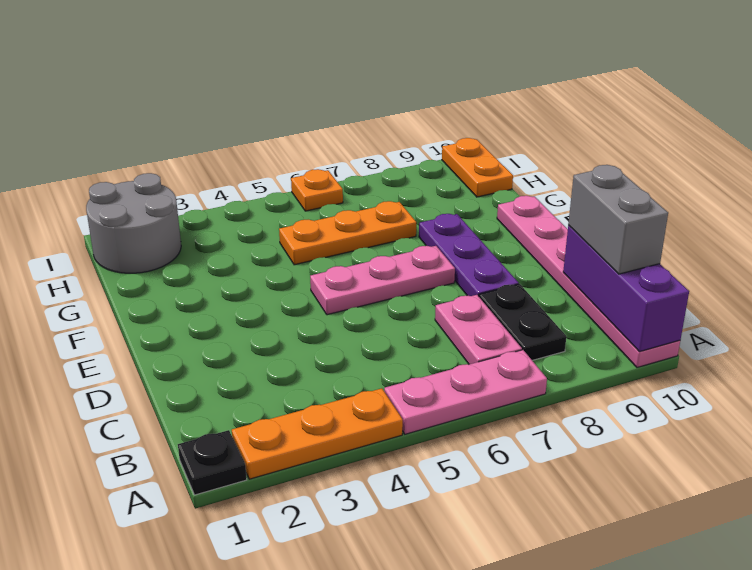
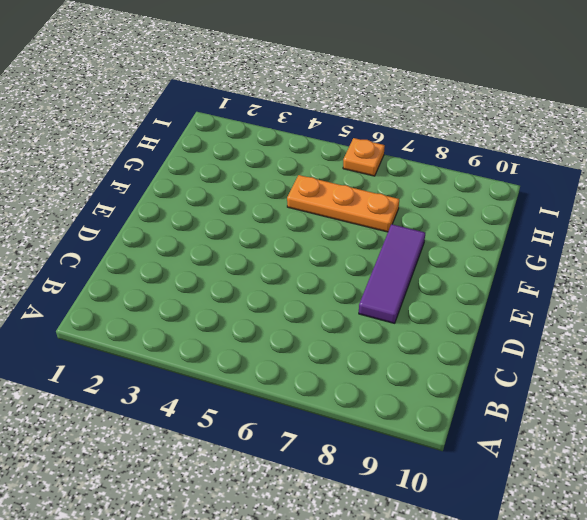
purple 1x3 tile [359,224,425,323] -> purple 1x3 plate [419,214,519,296]
none -> black 1x1 plate [178,430,247,495]
none -> orange 1x3 plate [232,388,403,479]
none -> pink 1x3 plate [384,350,547,434]

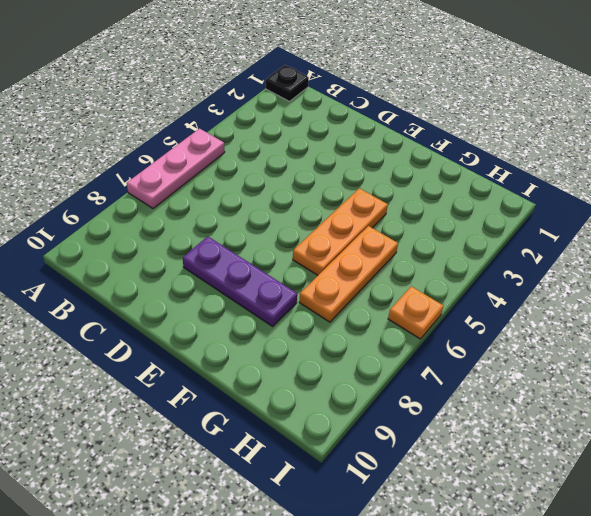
orange 1x3 plate [293,188,388,275] -> orange 1x3 plate moved to [232,388,403,479]
none -> pink 1x6 plate [497,196,680,368]
none -> pink 1x2 plate [435,295,522,364]
none -> black 1x2 plate [479,284,566,360]

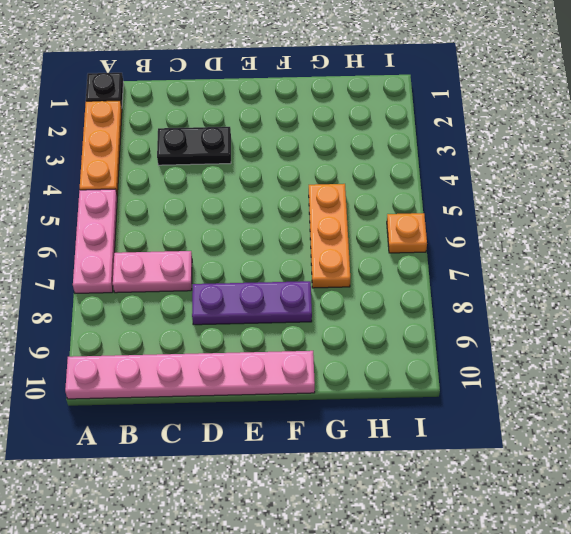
black 1x2 plate [157,127,231,165] -> black 1x2 plate moved to [479,284,566,360]
none -> pink 1x3 plate [310,246,455,315]
none -> grey 2x2 round brick [86,173,181,273]
none -> orange 1x2 plate [442,138,513,197]

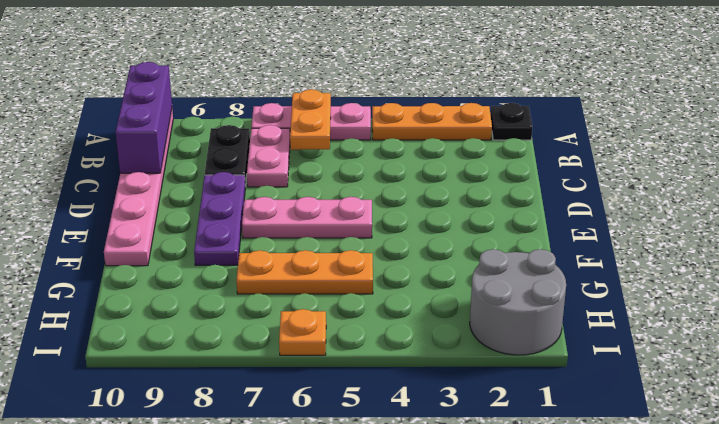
orange 1x2 plate [290,89,331,150] -> orange 1x2 plate moved to [442,138,513,197]
none -> grey 1x2 brick [568,165,668,274]

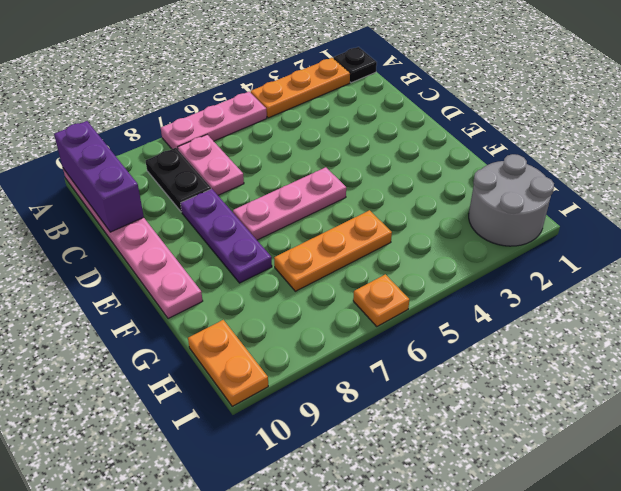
none -> grey 1x2 brick [568,165,668,274]

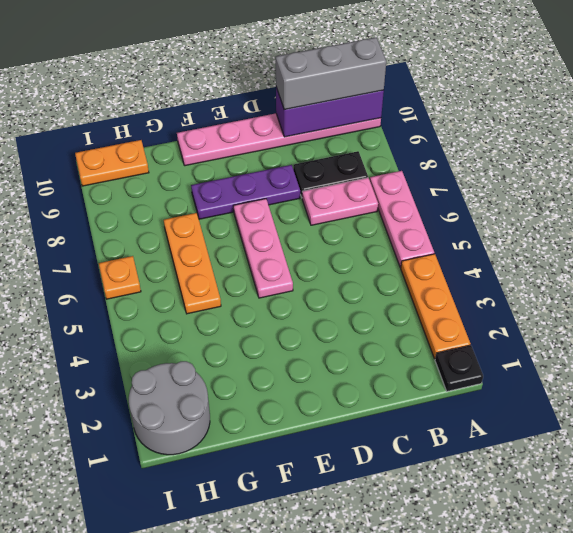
grey 1x3 brick [276,38,386,110] -> grey 1x2 brick [568,165,668,274]

